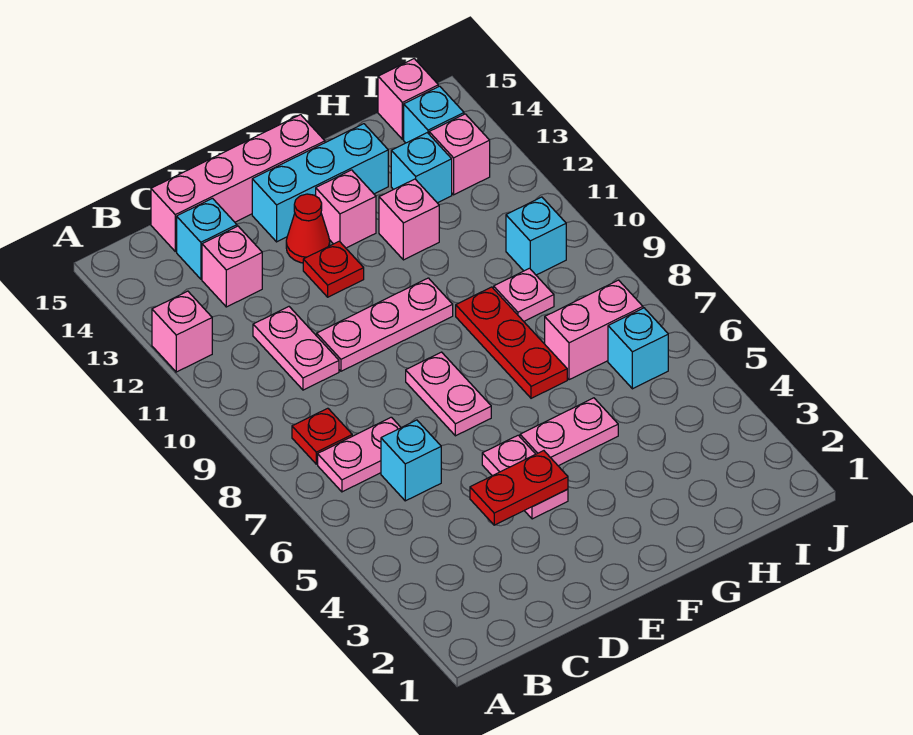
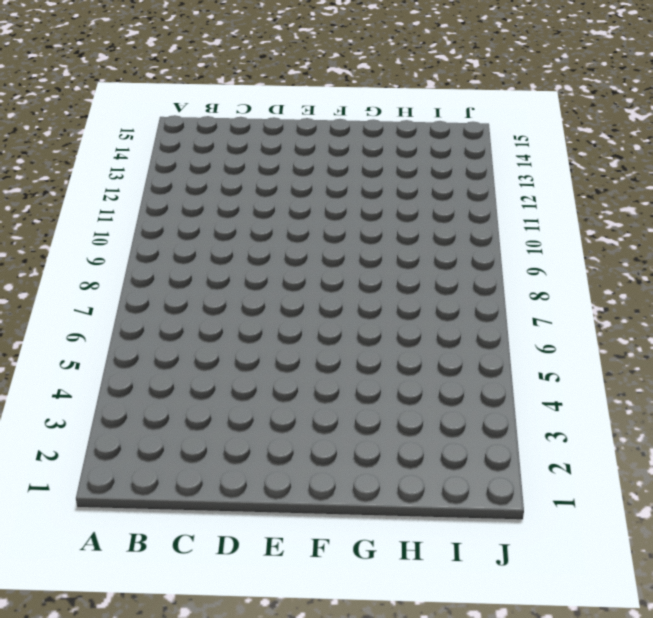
none -> pink 1x1 brick [152,291,212,372]
none -> pink 1x2 plate [318,417,401,492]
none -> red 1x1 plate [292,408,352,464]

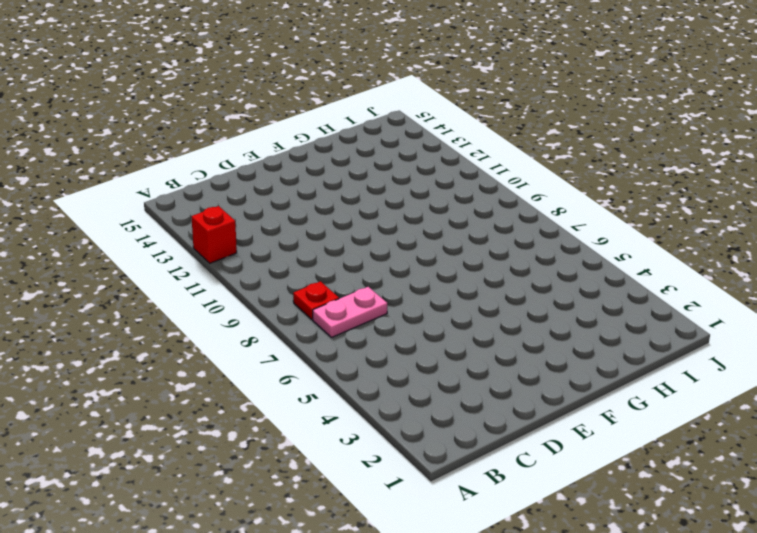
red 1x1 brick [191,206,237,263] -> pink 1x1 brick [152,291,212,372]
none -> cyan 1x1 brick [381,420,441,501]
none -> pink 1x2 plate [253,307,339,390]
none -> pink 1x1 brick [202,226,262,307]

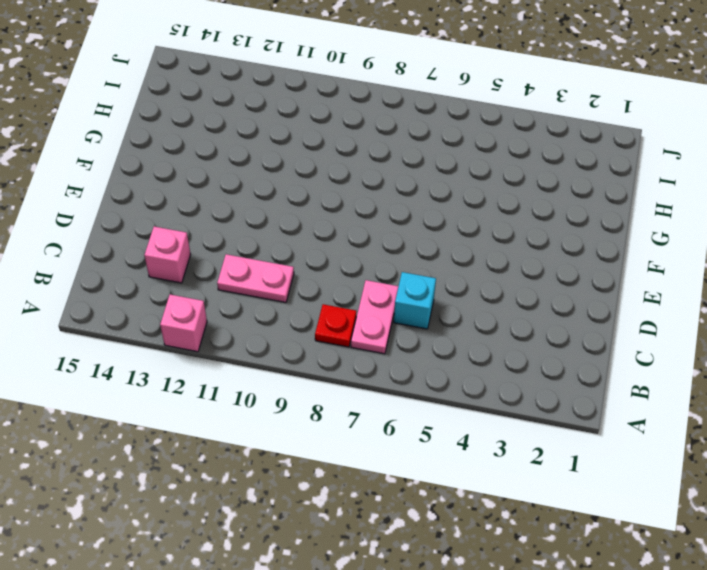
none -> cyan 1x1 brick [177,198,237,279]
none -> pink 1x4 brick [151,115,325,251]
none -> pink 1x3 plate [317,278,453,371]

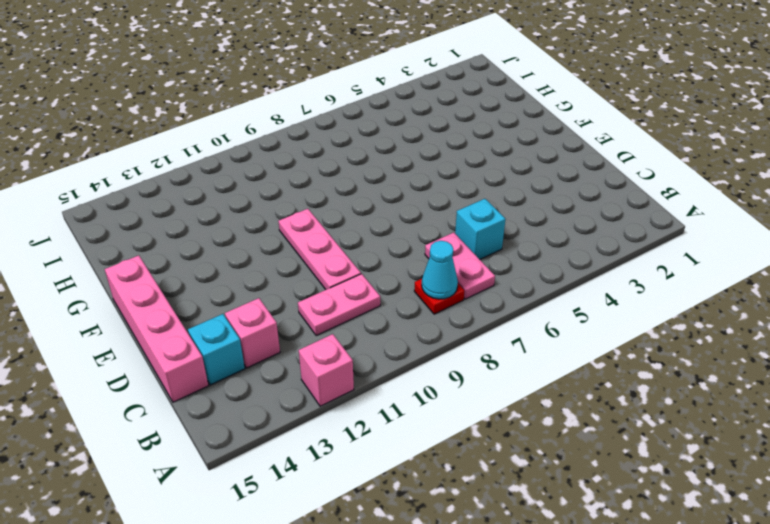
cyan 1x1 cone [422,241,458,299] -> none
none -> pink 1x2 plate [482,435,568,519]
none -> pink 1x2 plate [406,352,491,436]
none -> red 1x1 plate [303,241,364,297]

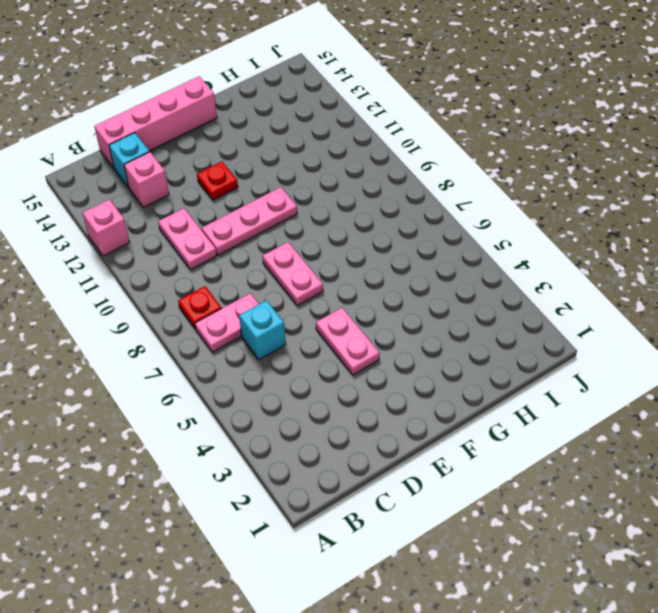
none -> red 1x1 cone [286,194,330,263]
none -> cyan 1x3 brick [252,124,388,242]
none -> pink 1x2 plate [520,398,618,466]

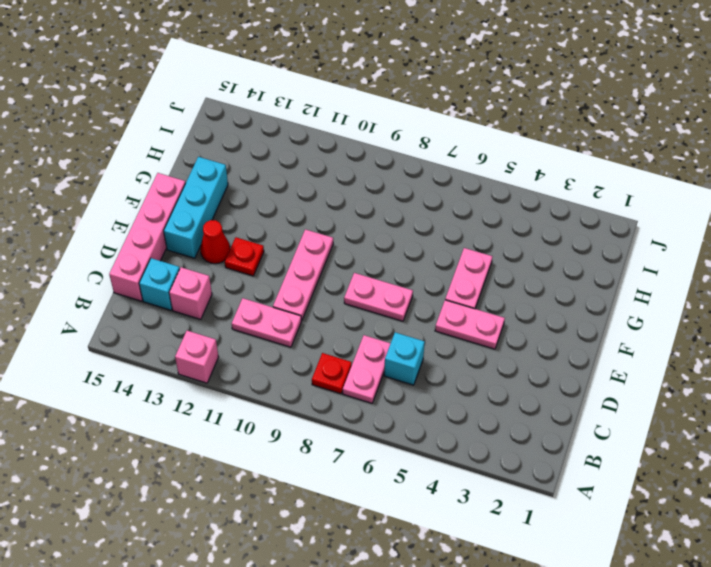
none -> pink 1x1 brick [316,170,376,248]
none -> red 1x3 plate [456,287,567,398]
none -> pink 1x1 brick [379,179,439,260]

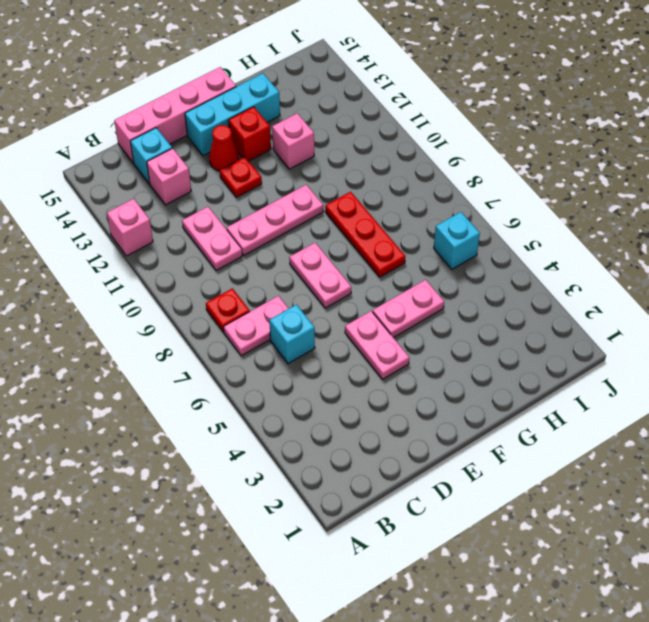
red 1x1 brick [228,107,271,161] -> pink 1x1 brick [316,170,376,248]
none -> pink 1x2 brick [545,280,643,380]
none -> pink 1x1 plate [494,268,554,321]
none -> cyan 1x1 brick [391,133,452,203]

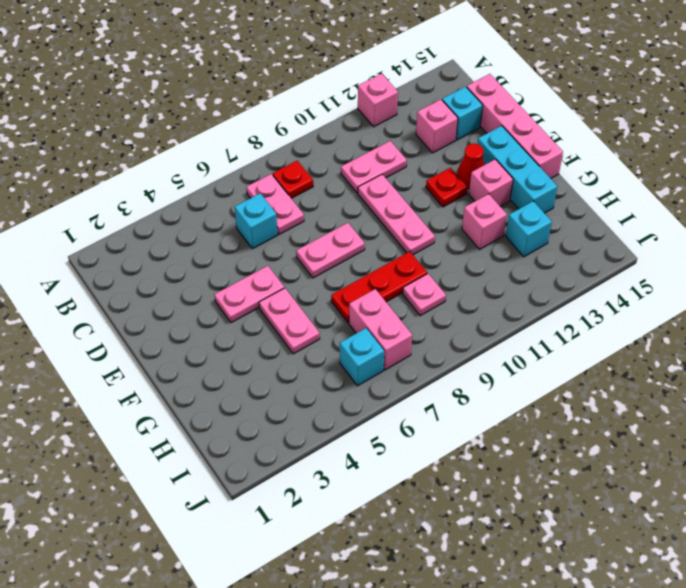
none -> cyan 1x1 brick [506,197,566,275]
none -> pink 1x1 brick [429,114,490,195]
none -> cyan 1x1 brick [404,86,464,143]

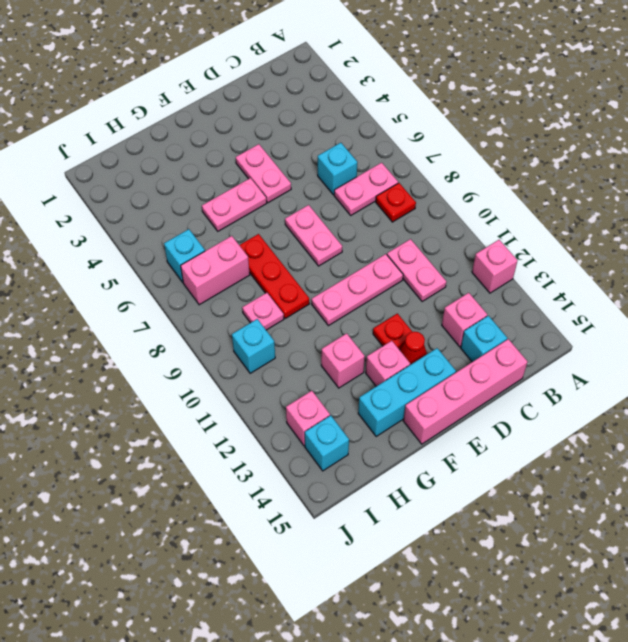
none -> cyan 1x1 brick [391,133,452,203]
none -> pink 1x1 brick [378,59,438,139]
none -> red 1x2 plate [470,451,568,525]

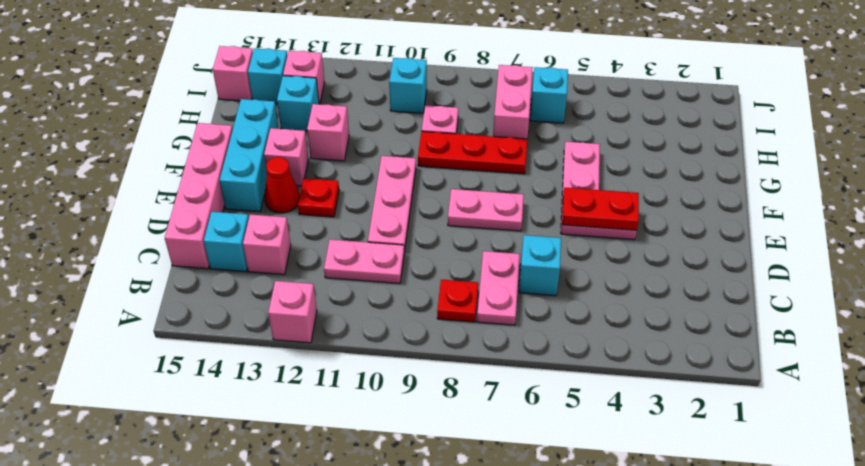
red 1x2 plate [562,188,639,231] -> red 1x2 plate turned to [470,451,568,525]

